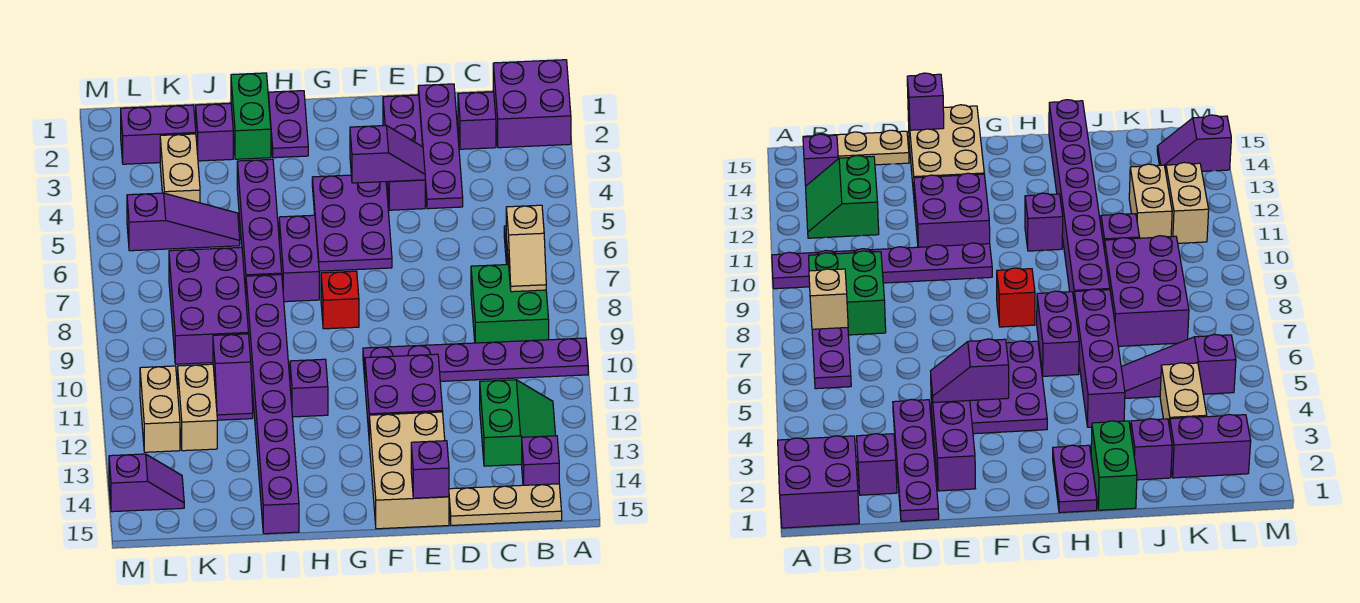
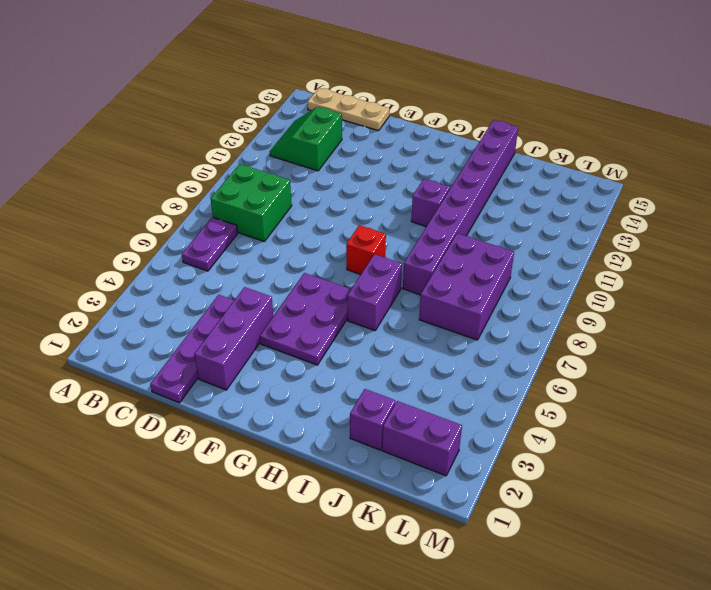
none -> purple 2x2 brick [493,60,571,148]
none -> purple 1x6 plate [363,338,588,381]
none -> purple 1x1 brick [522,436,559,485]
none -> purple 1x1 brick [458,92,496,149]

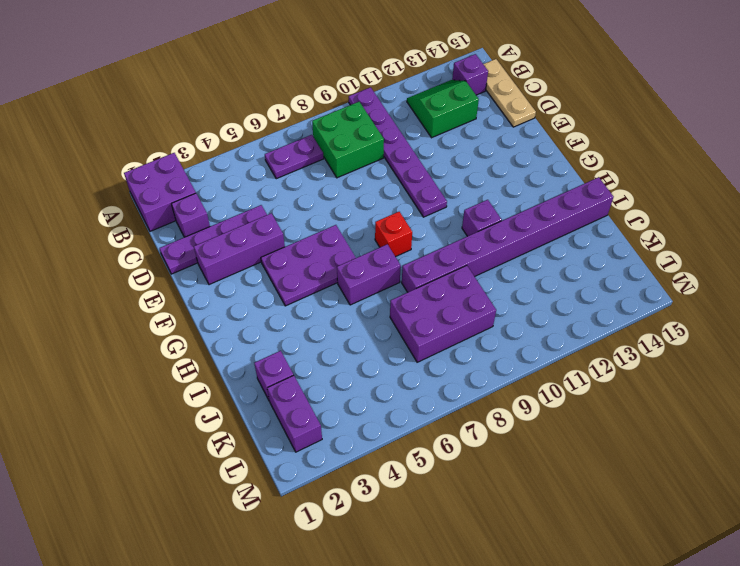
none -> purple 2x2 brick [365,354,443,432]
none -> tan 2x3 brick [369,412,449,529]
none -> purple 1x2 plate [268,91,308,158]
none -> green 1x2 brick [231,73,271,159]

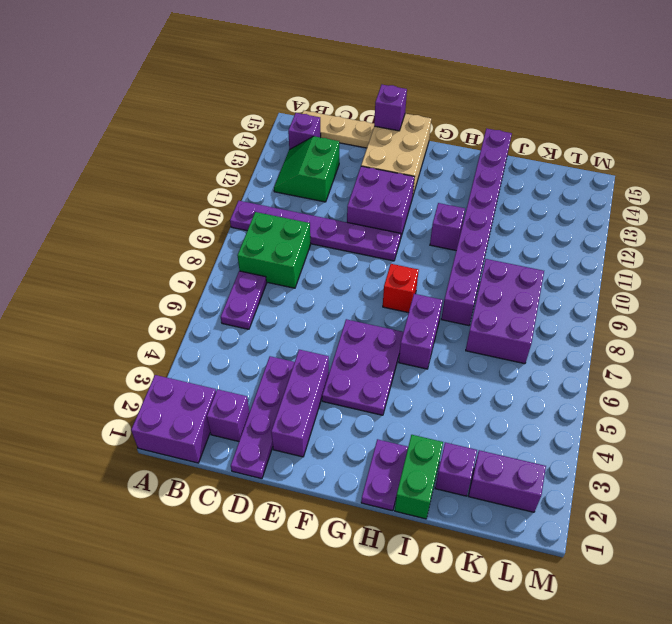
none -> purple 1x4 brick [237,159,282,293]
none -> purple 1x3 slope [127,193,240,251]
none -> purple 1x2 slope [213,334,253,420]
none -> tan 1x2 brick [160,134,200,203]

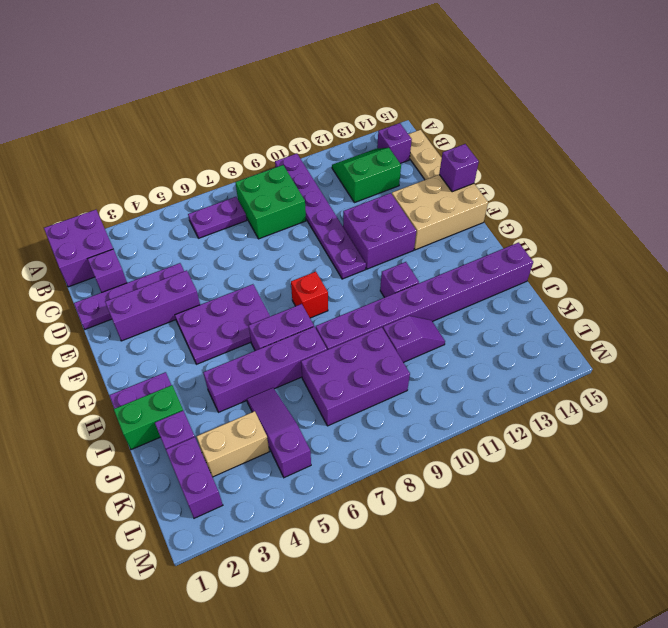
none -> tan 1x2 brick [178,364,217,451]
none -> tan 1x2 brick [140,366,180,452]
none -> purple 1x2 slope [109,454,184,512]
none -> tan 1x2 slope [506,205,546,292]

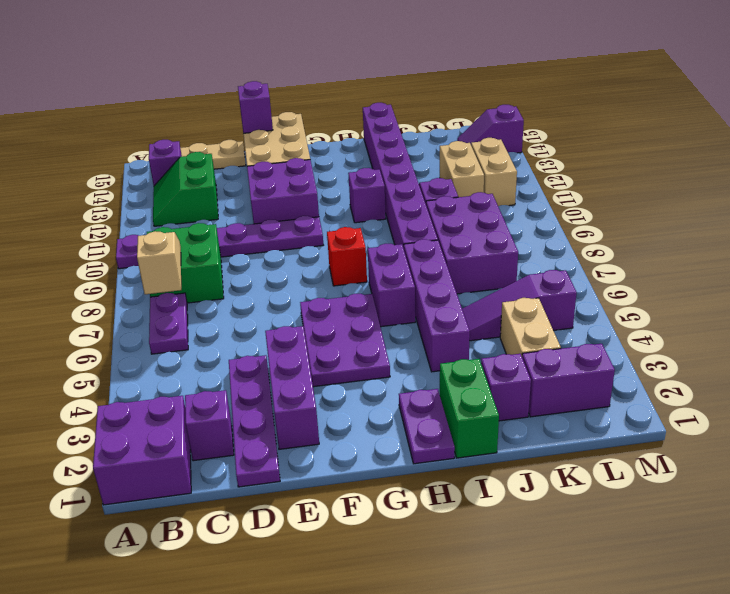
none -> purple 1x2 slope [350,125,425,183]

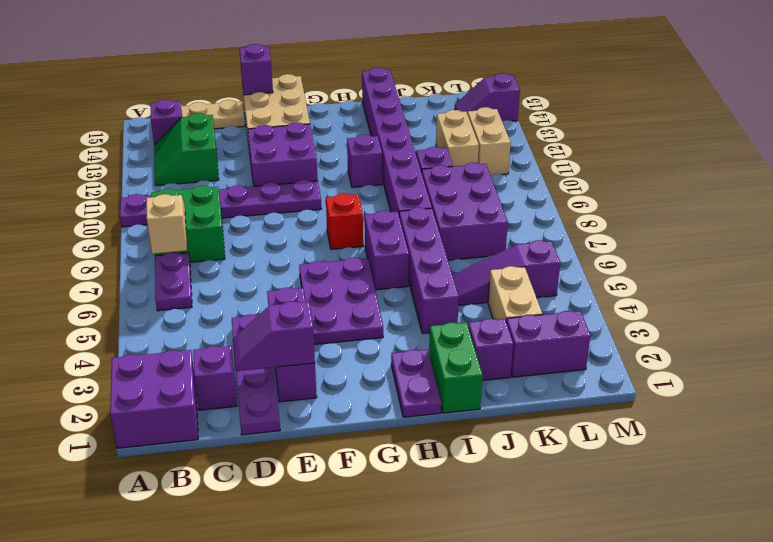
purple 1x2 slope [233,301,315,371] -> purple 1x2 slope moved to [350,125,425,183]

